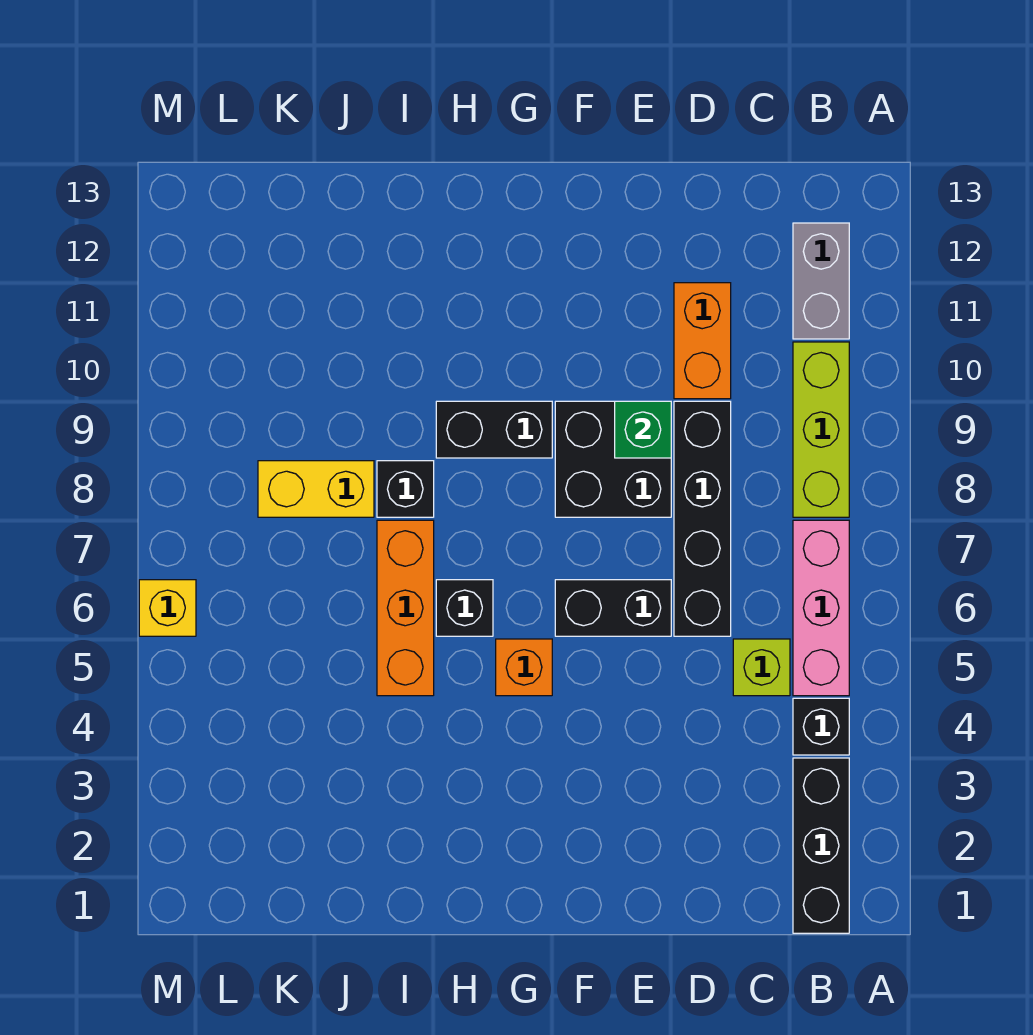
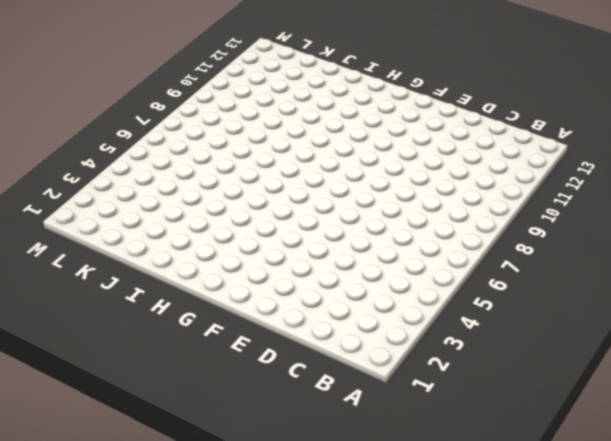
none -> black 1x3 brick [793,758,849,933]
none -> black 1x1 brick [793,698,849,755]
none -> pink 1x3 brick [793,520,849,696]

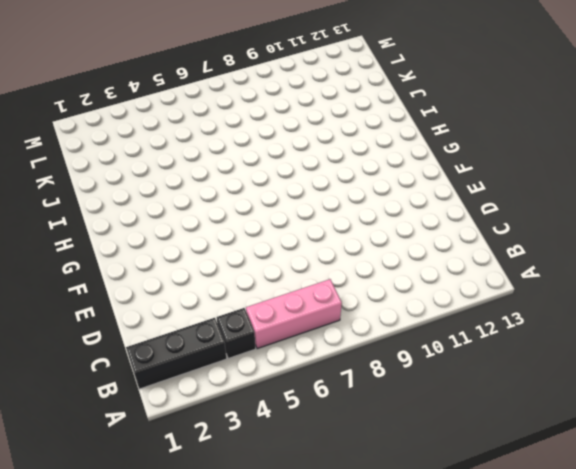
none -> lime 1x3 brick [793,342,849,517]
none -> grey 1x2 brick [793,223,849,339]
none -> lime 1x1 brick [733,639,790,696]

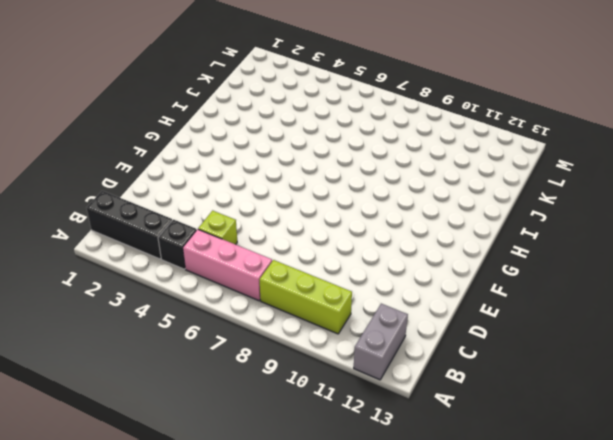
grey 1x2 brick [354,304,408,380] -> grey 1x2 brick turned to [793,223,849,339]
none -> black 1x4 brick [674,401,731,636]
none -> orange 1x2 brick [674,283,731,399]
none -> black 1x2 brick [555,580,671,636]

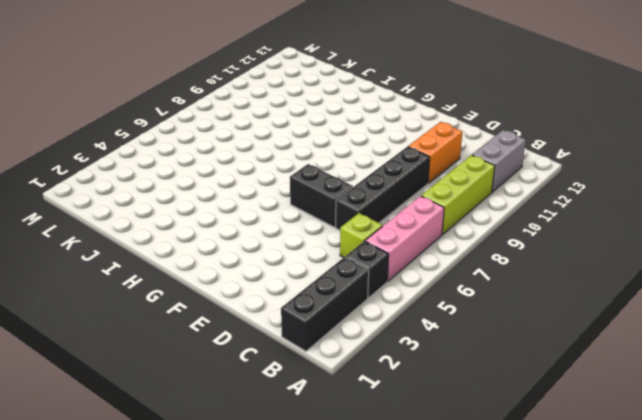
none -> black 2x2 brick [555,401,671,517]
none -> orange 1x1 brick [496,639,552,696]
none -> black 1x2 brick [436,401,552,458]

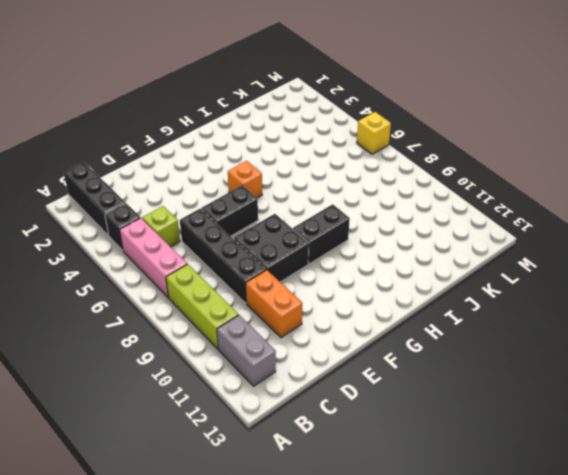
none -> black 1x1 brick [436,580,493,636]
none -> orange 1x3 brick [377,520,434,696]
none -> black 1x1 brick [377,461,434,517]

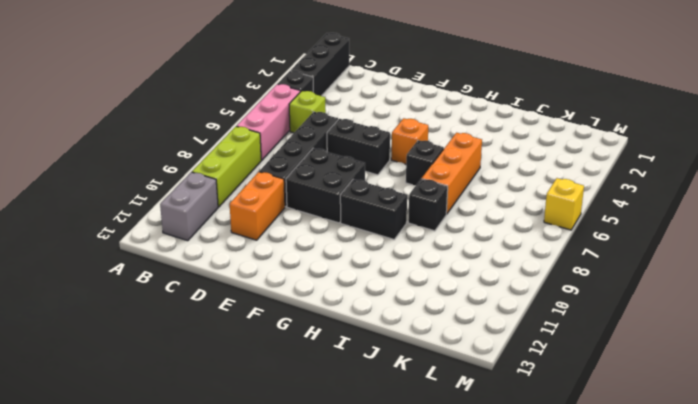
none -> yellow 1x2 brick [258,461,374,517]
none -> green 1x1 brick [615,401,671,458]

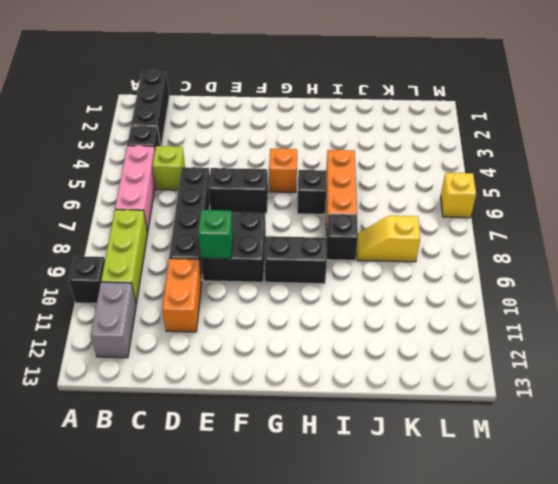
black 1x1 brick [69,256,105,304] -> none
yellow 1x2 slope [357,216,420,262] -> yellow 1x2 brick [258,461,374,517]

